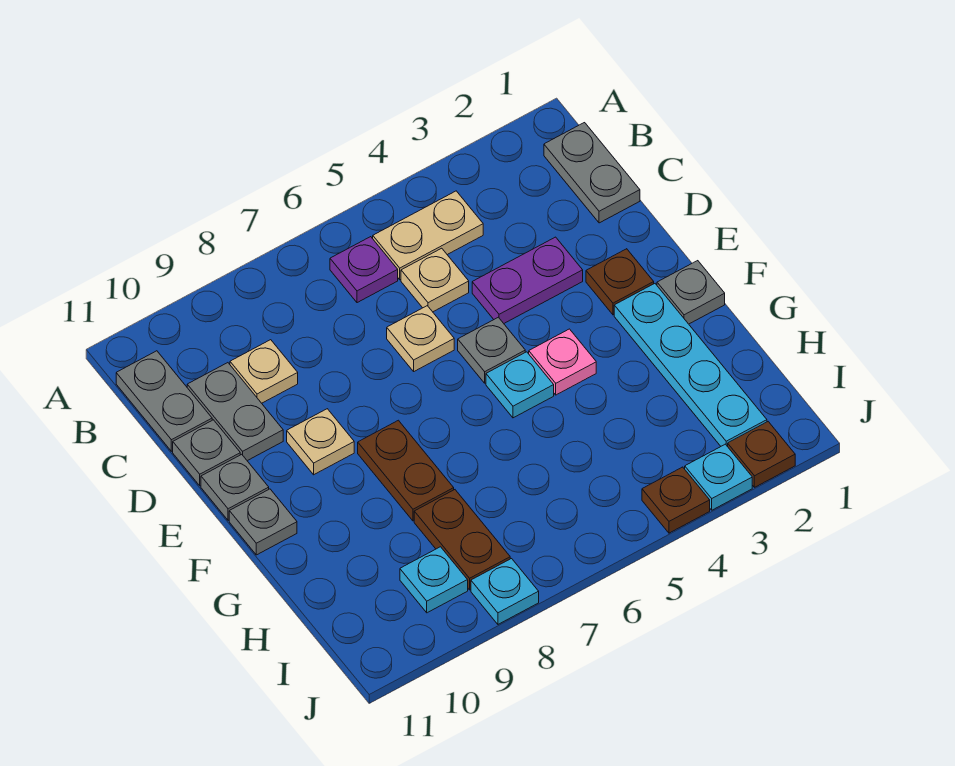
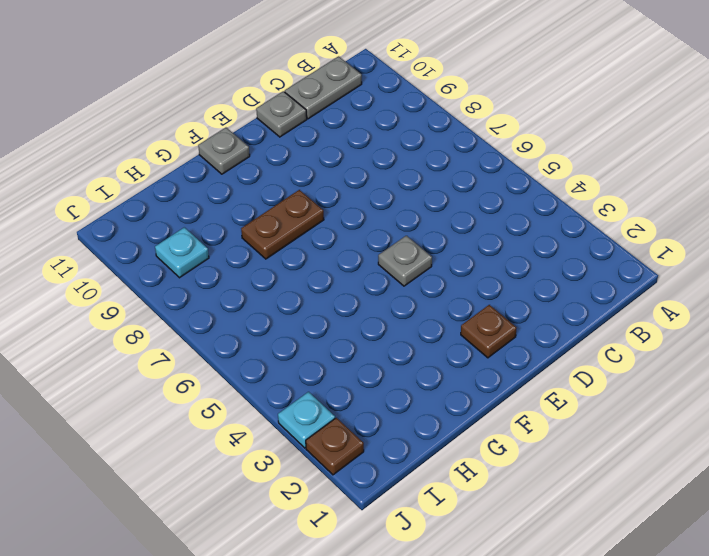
none -> grey 1x2 plate [544,123,640,223]
none -> tan 1x2 plate [373,191,483,280]
none -> purple 1x1 plate [330,237,398,303]

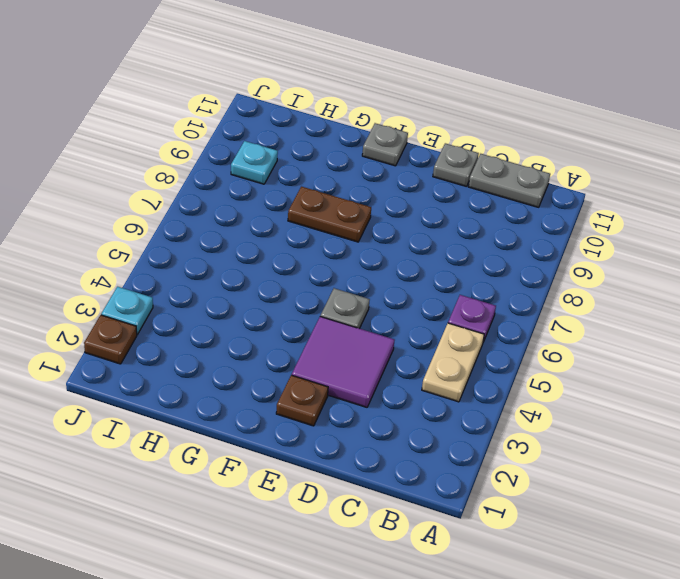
purple 2x2 tile [292,316,395,407] -> purple 1x2 plate [472,237,583,323]
none -> grey 1x2 plate [544,123,640,223]
none -> tan 1x1 plate [401,248,469,312]
none -> tan 1x1 plate [230,340,298,403]

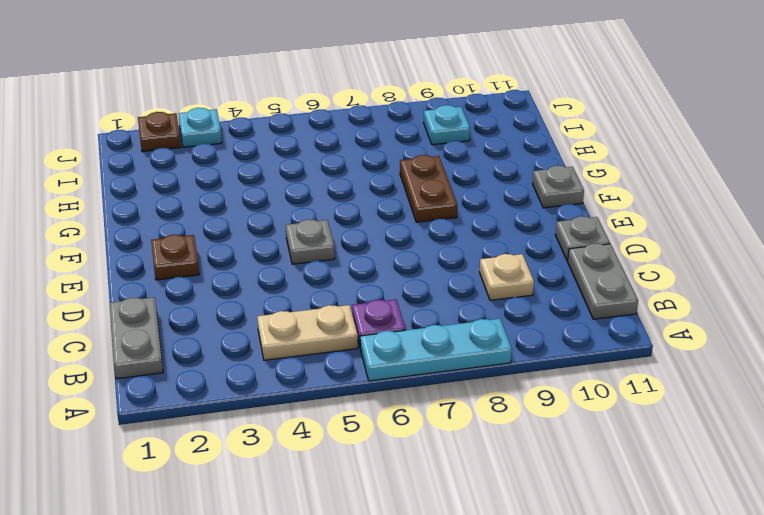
cyan 1x3 plate [360,319,512,381] -> none
none -> tan 1x1 plate [401,248,469,312]
none -> grey 1x2 plate [187,363,283,461]
none -> purple 1x2 plate [472,237,583,323]

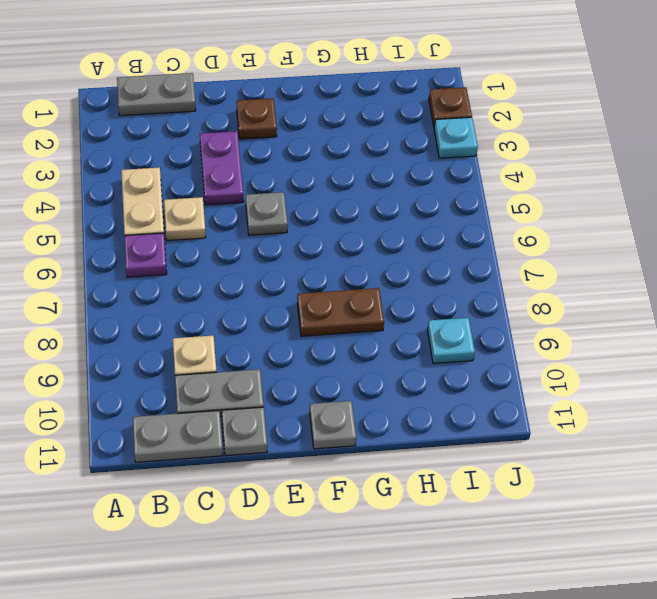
none -> tan 1x1 plate [387,306,454,371]
none -> tan 1x1 plate [287,409,354,475]
none -> grey 1x1 plate [201,454,269,520]

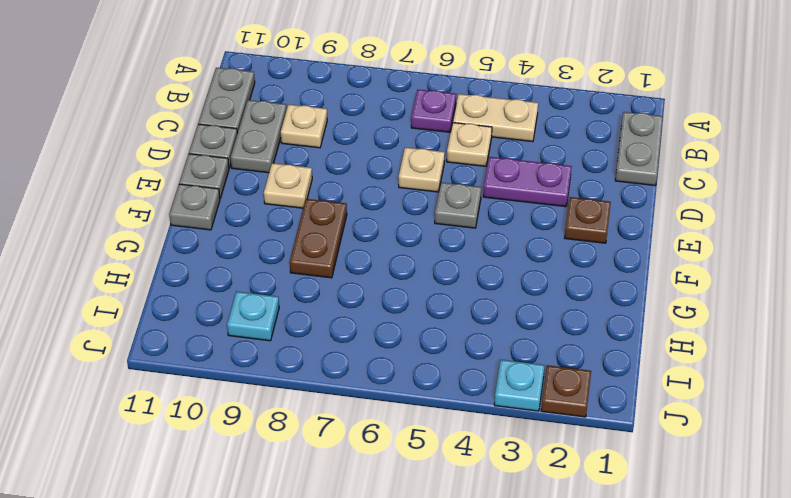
none -> grey 1x1 plate [657,261,725,324]
none -> cyan 1x4 plate [614,284,767,447]
none -> pink 1x1 plate [529,329,596,395]

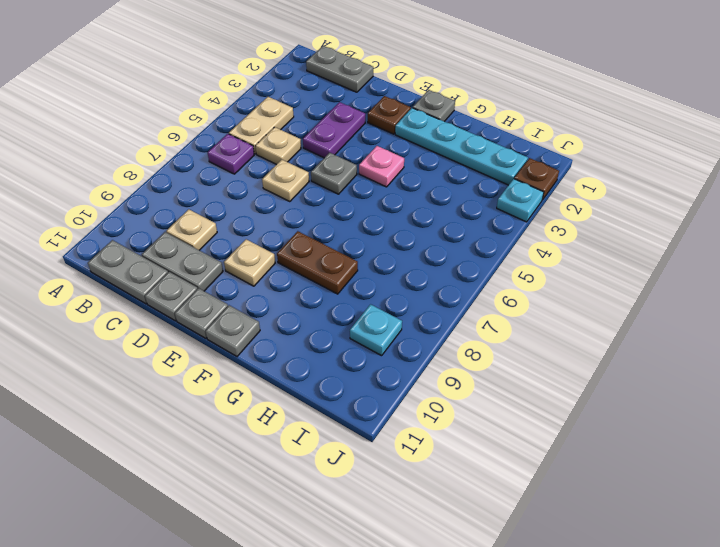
none -> cyan 1x1 plate [486,352,554,418]
none -> brown 1x2 plate [414,490,510,590]
none -> brown 1x1 plate [642,467,710,533]

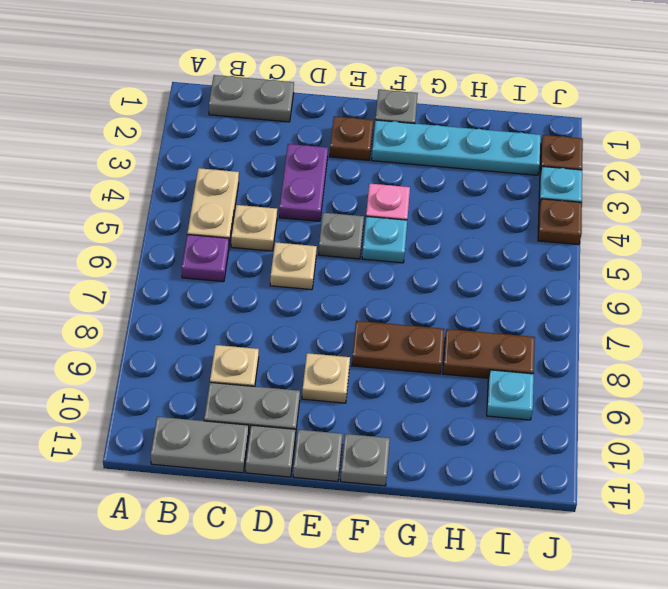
none -> cyan 1x1 plate [471,559,539,624]

